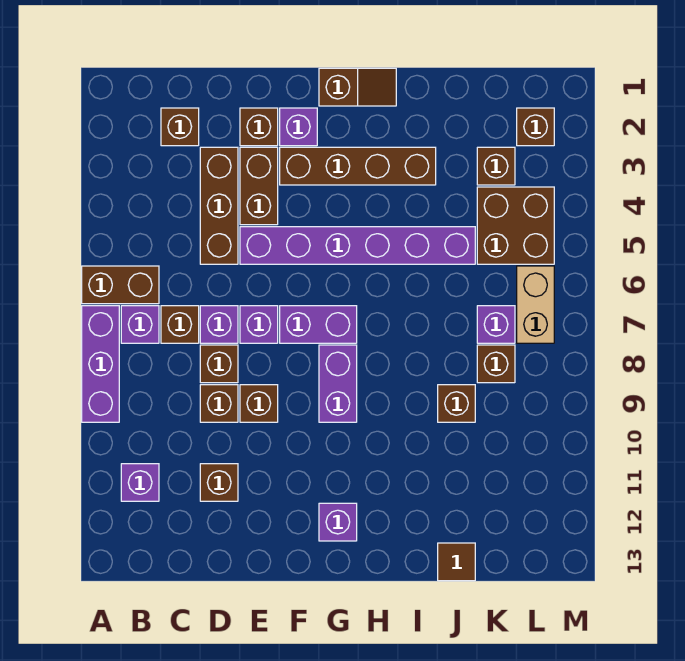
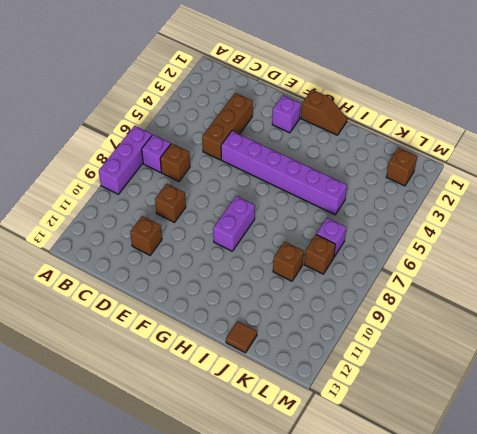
none -> brown 1x2 brick [82,266,159,304]
none -> purple 1x1 brick [121,464,159,501]
none -> brown 1x1 brick [161,108,199,146]
none -> purple 1x1 brick [200,306,238,343]

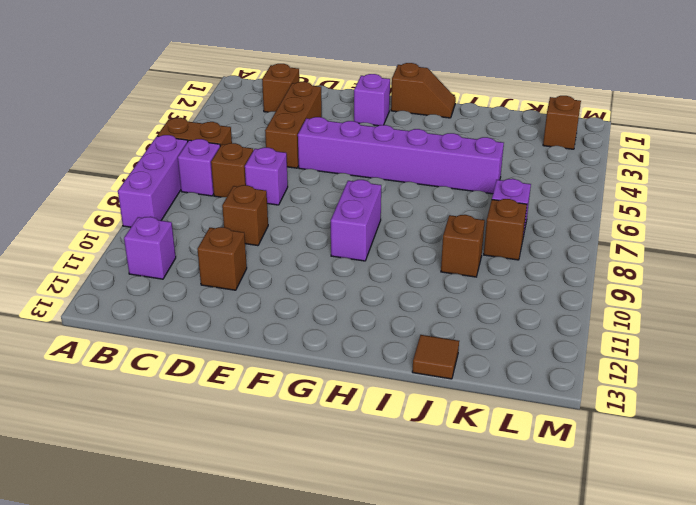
none -> brown 1x1 brick [200,345,238,383]
none -> brown 1x1 brick [240,108,278,146]
none -> brown 1x2 brick [240,147,278,225]
none -> purple 1x1 brick [240,306,278,343]

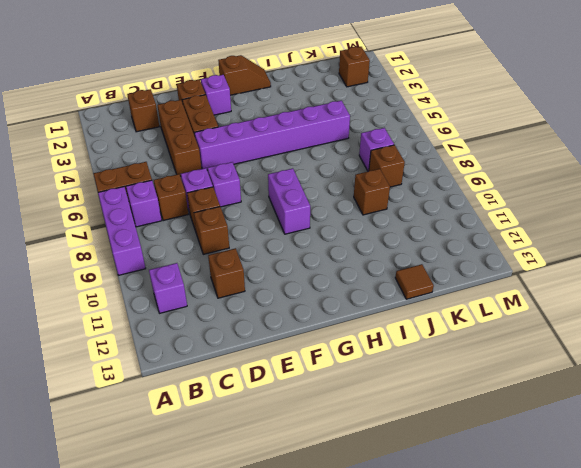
none -> brown 1x1 brick [240,385,278,422]
none -> brown 1x4 brick [280,147,436,185]
none -> purple 1x2 brick [280,306,357,343]
none -> purple 1x1 brick [319,503,357,541]

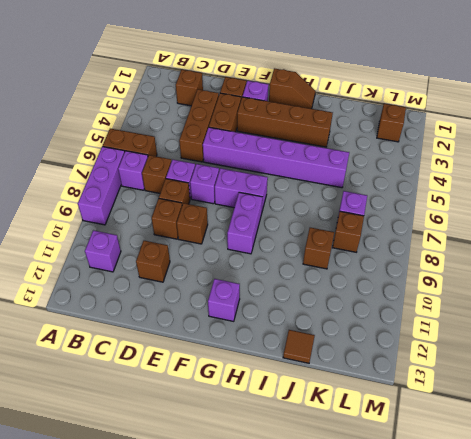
none -> brown 1x1 brick [477,147,515,185]
none -> brown 2x2 brick [477,187,554,264]
none -> tan 1x2 brick [517,266,554,343]

